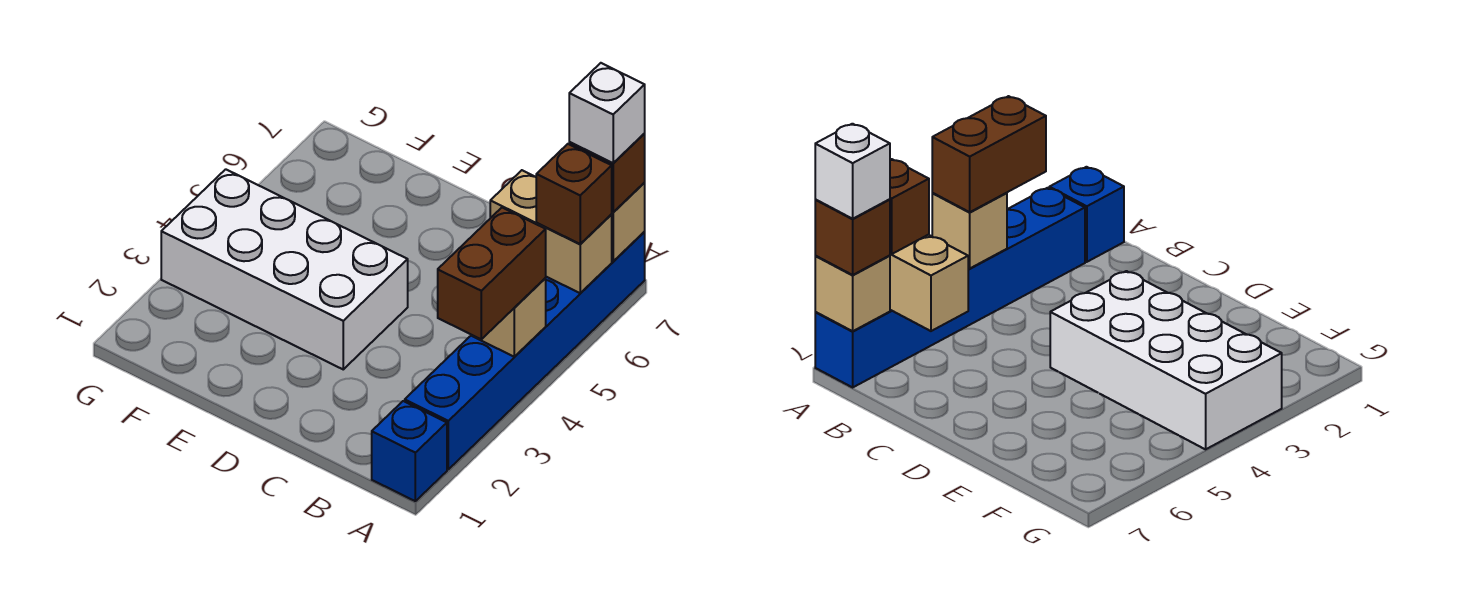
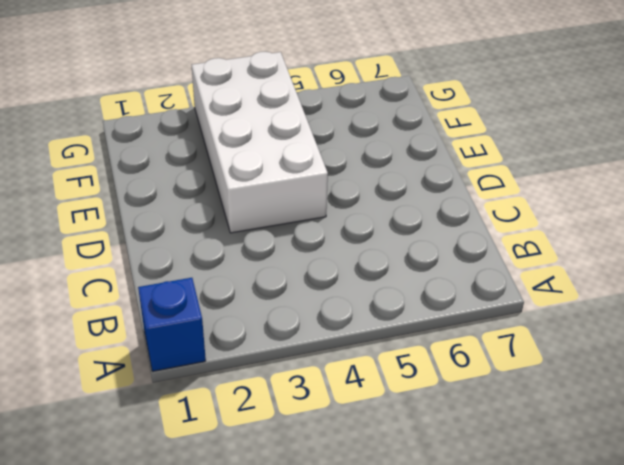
none -> blue 1x6 brick [405,232,645,469]
none -> tan 1x1 brick [471,278,546,357]

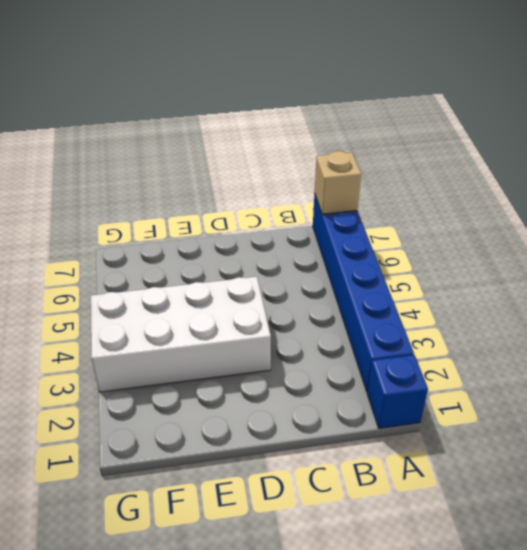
none -> tan 1x1 brick [471,278,546,357]
none -> tan 1x2 brick [490,170,612,293]

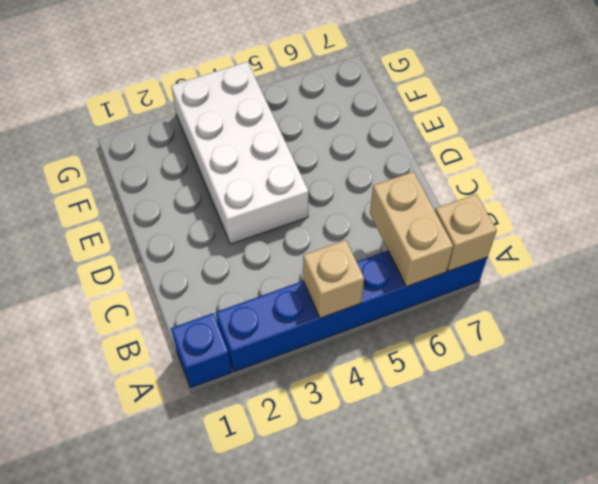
none -> brown 1x2 brick [438,208,546,339]
none -> brown 1x1 brick [536,144,612,244]

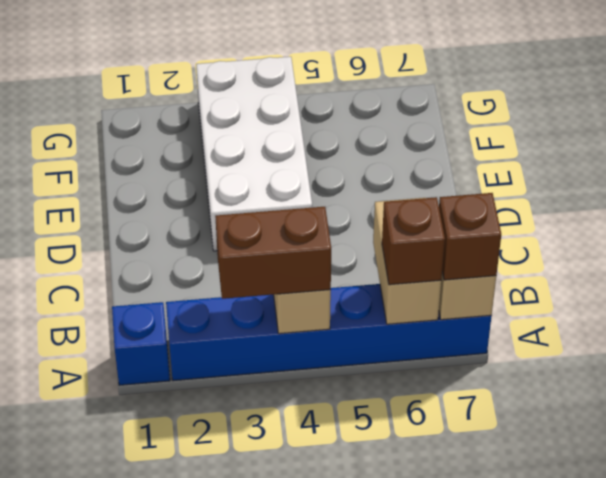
none -> white 1x1 brick [569,63,645,163]

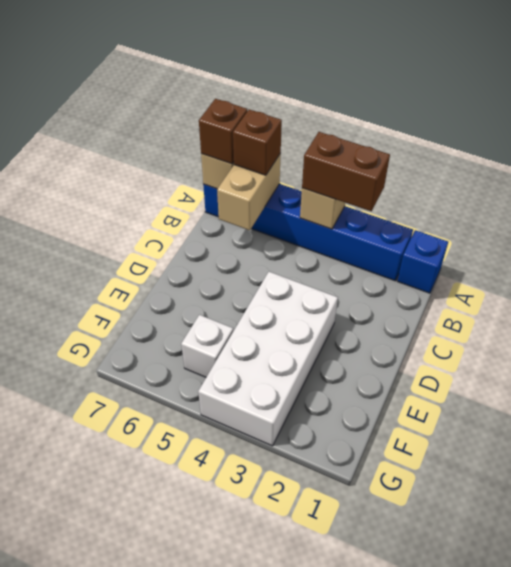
white 1x1 brick [181,315,233,377] -> white 1x1 brick moved to [569,63,645,163]

